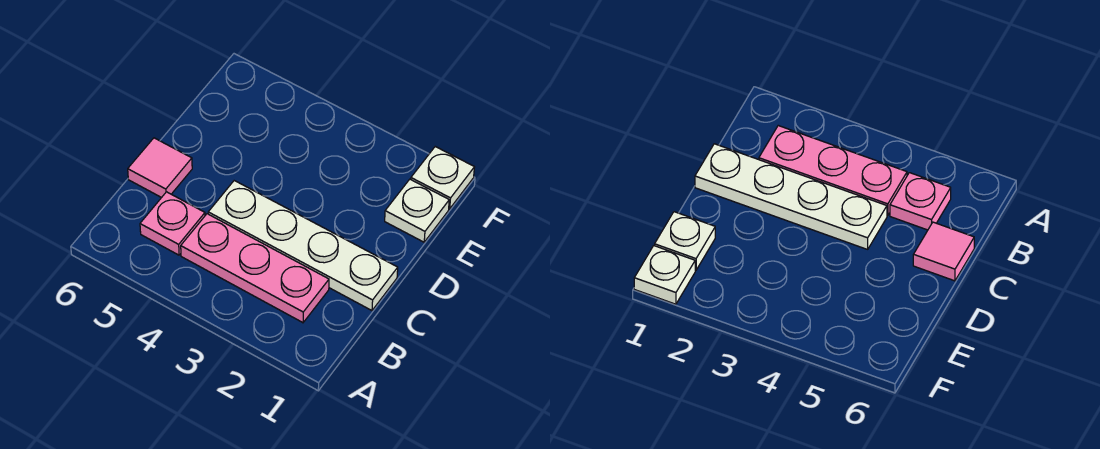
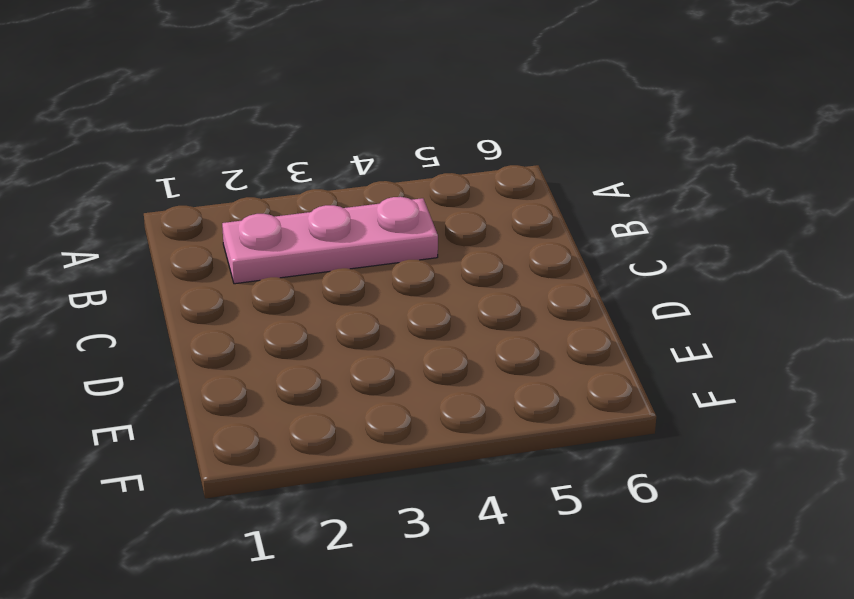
none -> pink 1x1 plate [140,192,205,255]
none -> white 1x4 plate [208,181,398,311]

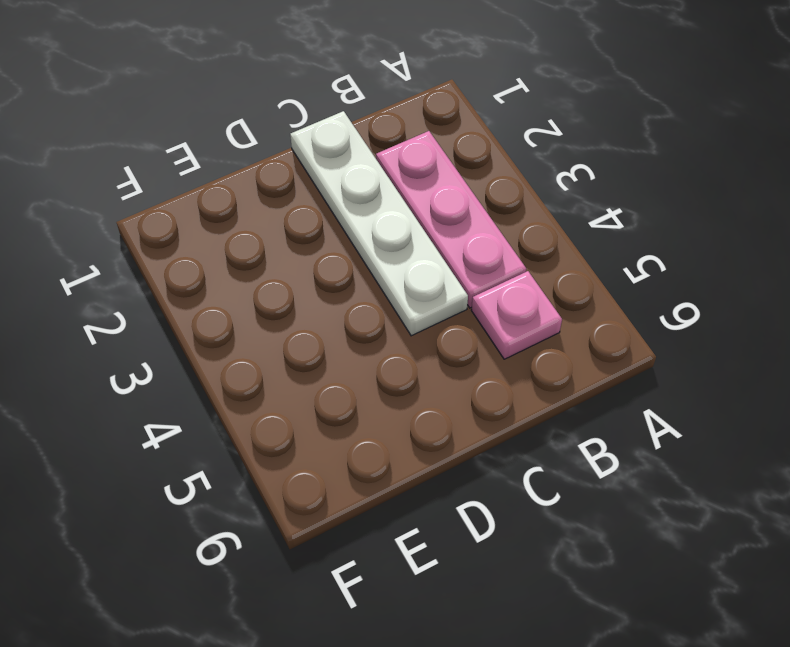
none -> pink 1x1 tile [128,138,192,198]
none -> white 1x1 plate [385,179,449,242]

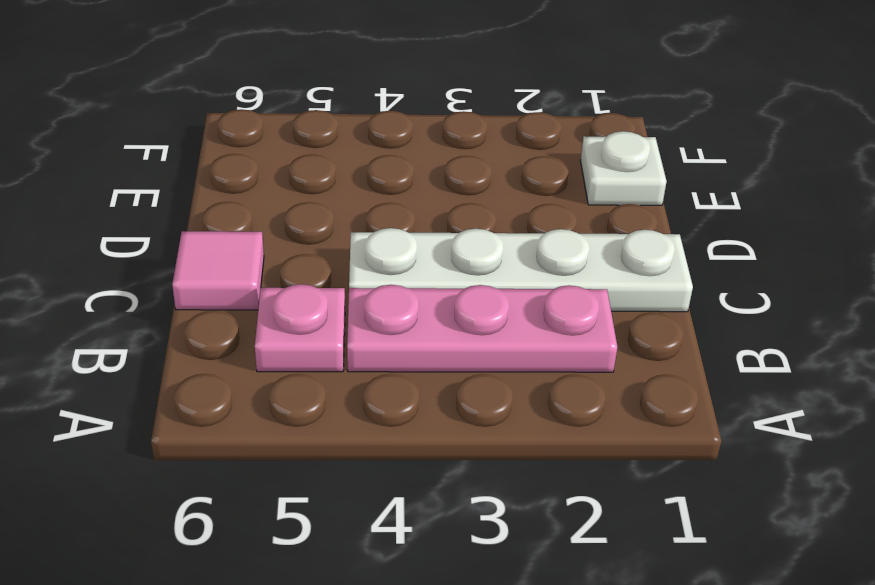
none -> white 1x1 plate [411,147,474,209]

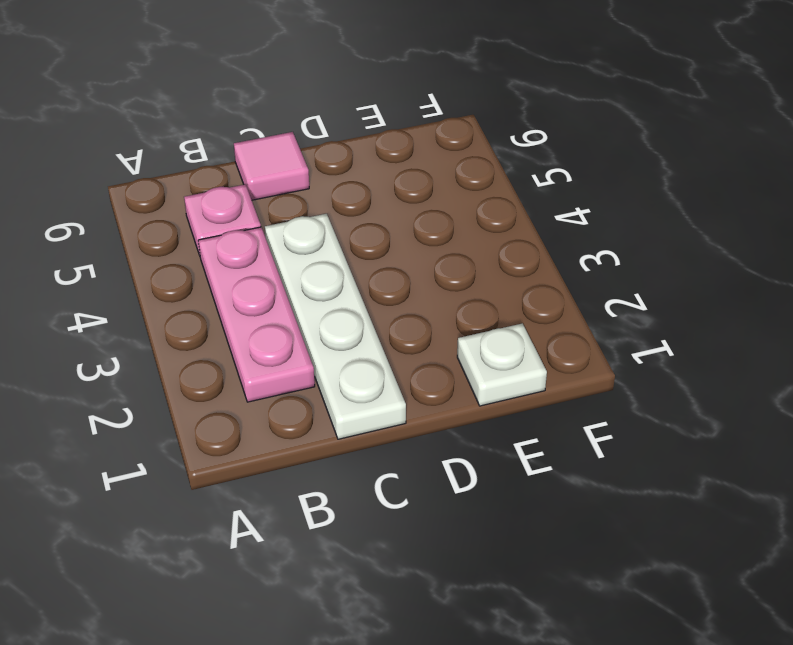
none -> white 1x1 plate [411,147,474,209]

